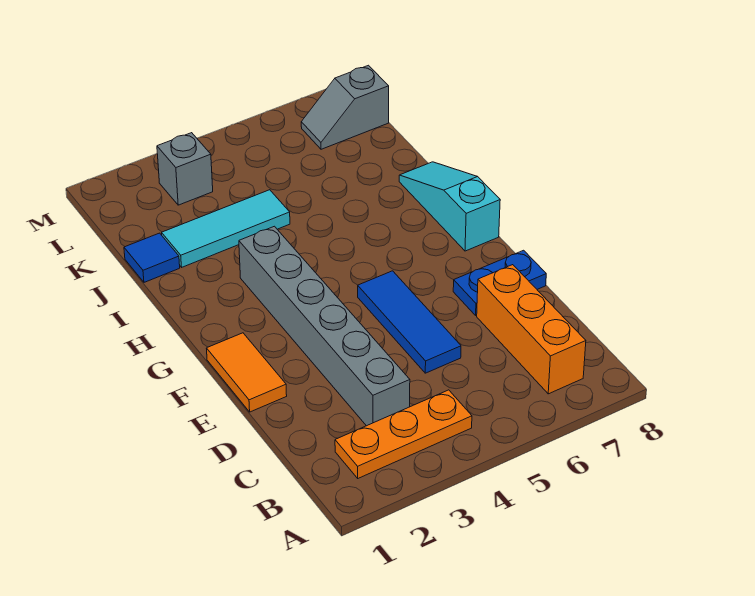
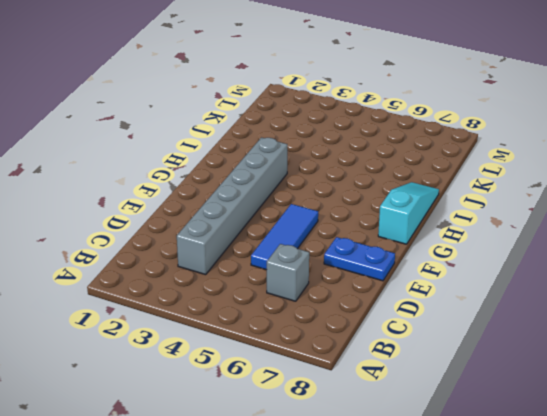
grey 1x1 brick [267,244,309,301] -> grey 1x1 brick moved to [157,133,213,205]
none -> orange 1x3 plate [335,390,472,478]
none -> orange 1x3 brick [477,265,586,394]

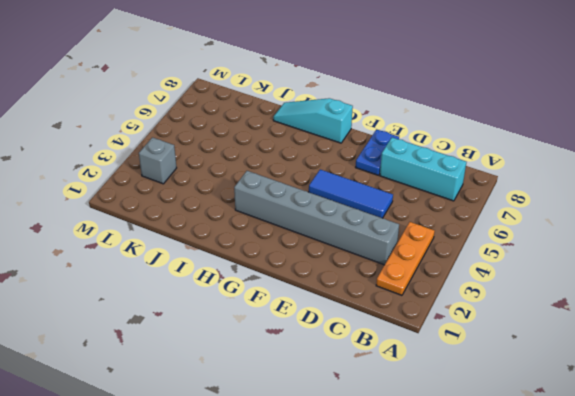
cyan 1x3 brick [380,138,466,201] -> orange 1x3 brick [477,265,586,394]
none -> orange 1x2 tile [206,333,287,412]
none -> blue 1x1 tile [124,233,180,282]

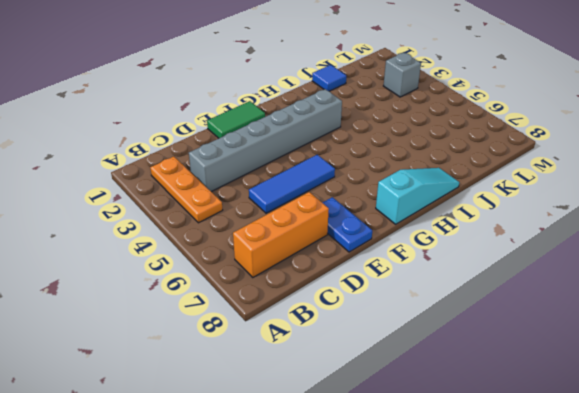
green 1x2 tile [207,101,265,138] -> orange 1x2 tile [206,333,287,412]
none -> cyan 1x3 tile [162,190,290,267]
none -> grey 1x2 slope [301,65,389,149]

